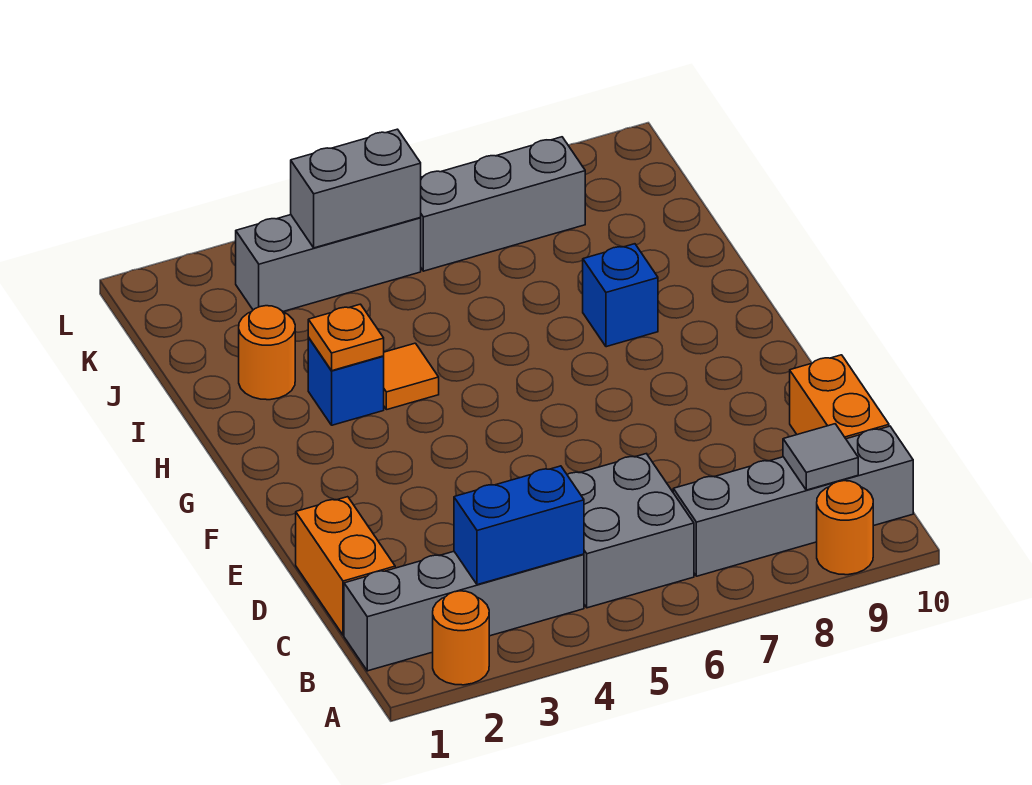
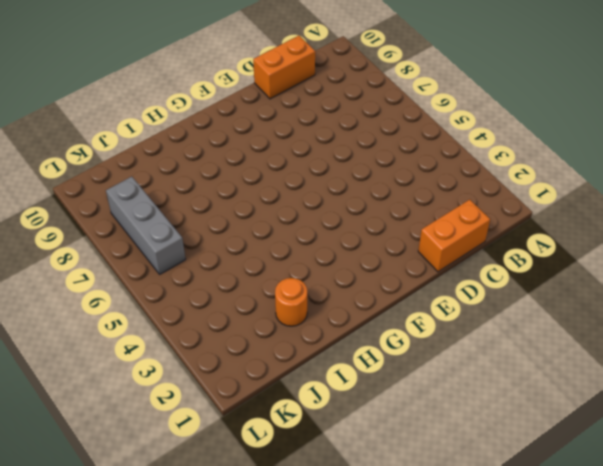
none -> orange 1x1 round brick [433,591,489,685]
none -> orange 1x1 round brick [817,481,873,575]
none -> grey 1x4 brick [344,552,584,671]

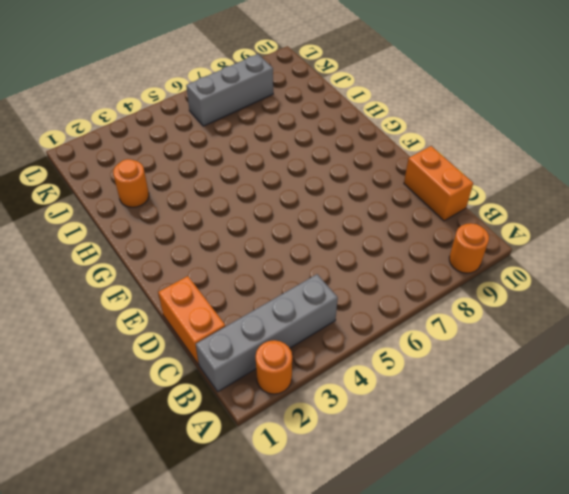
none -> grey 2x2 brick [567,454,694,608]
none -> grey 1x4 brick [673,426,913,576]
none -> blue 1x1 brick [308,338,384,425]

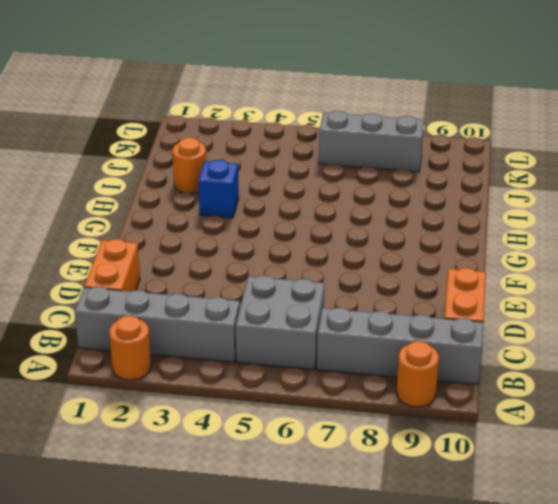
none -> orange 1x1 tile [384,343,439,410]
none -> blue 1x1 brick [583,244,658,347]
none -> grey 1x3 brick [236,215,421,312]

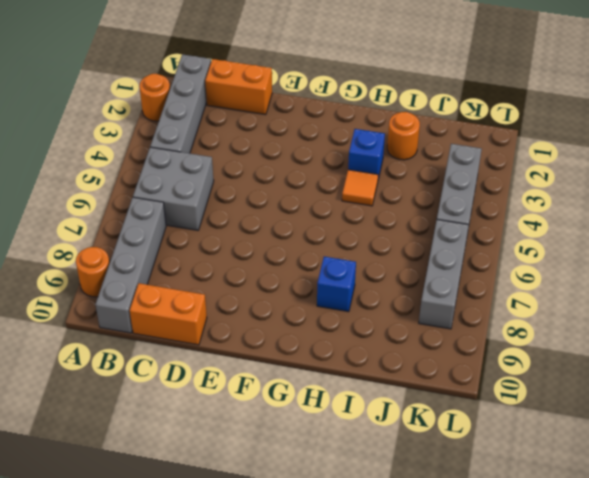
none -> blue 1x2 brick [454,466,584,585]
none -> grey 1x1 tile [783,424,858,490]
none -> orange 1x1 plate [308,304,384,371]

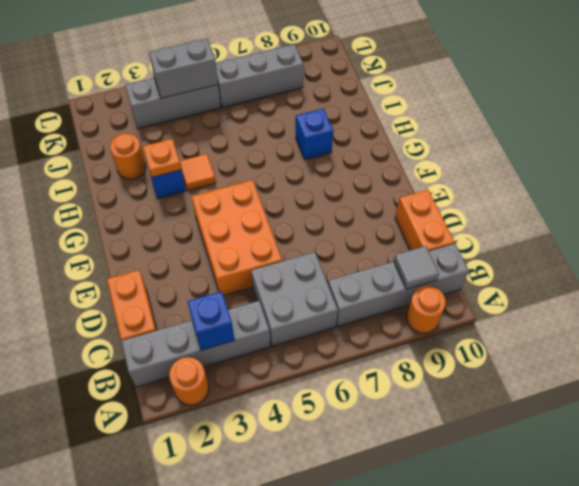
blue 1x1 brick [187,291,235,350] -> blue 1x2 brick [454,466,584,585]
orange 2x3 brick [192,180,282,296] -> none

